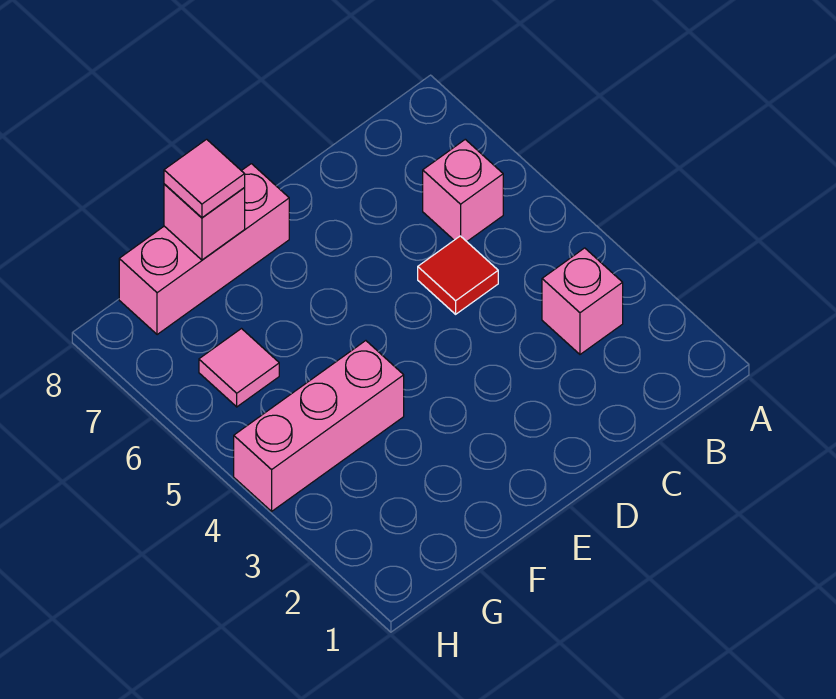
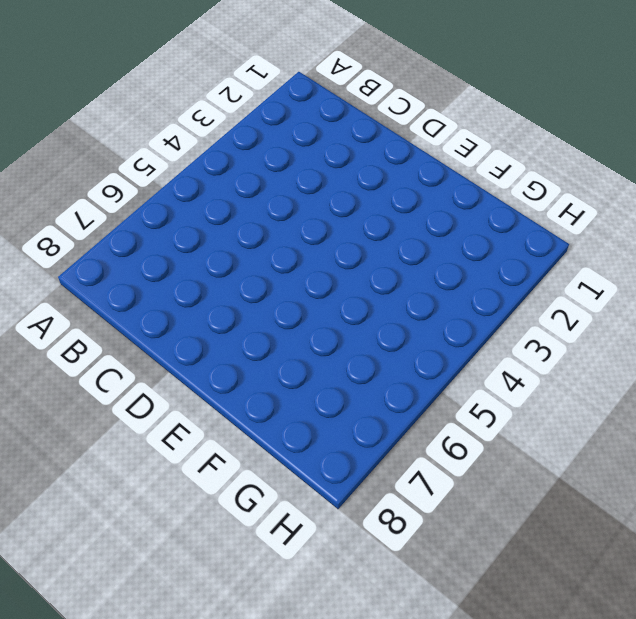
none -> pink 1x1 brick [542,248,623,354]
none -> pink 1x1 brick [423,139,503,241]

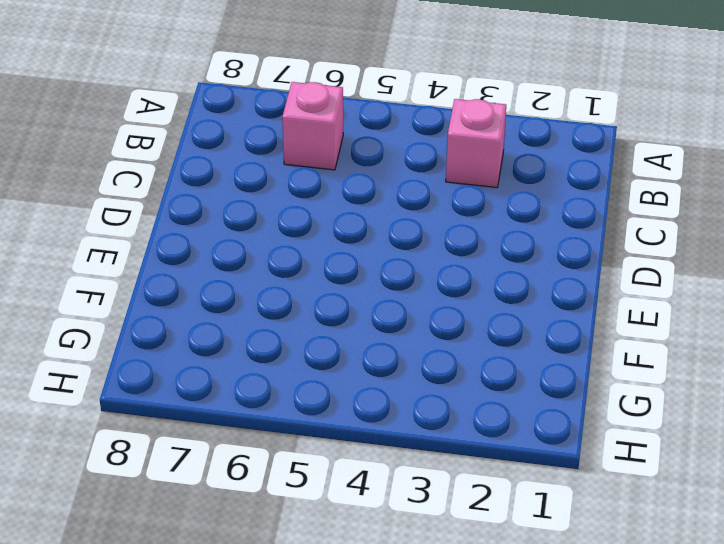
none -> red 1x1 tile [418,236,498,314]
none -> pink 1x3 brick [119,164,289,335]

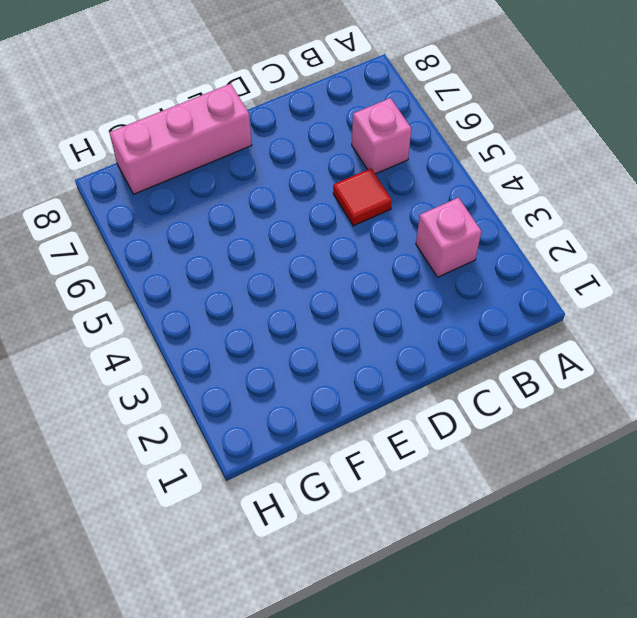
none -> pink 1x3 brick [234,341,404,511]
none -> pink 1x1 tile [199,329,279,407]

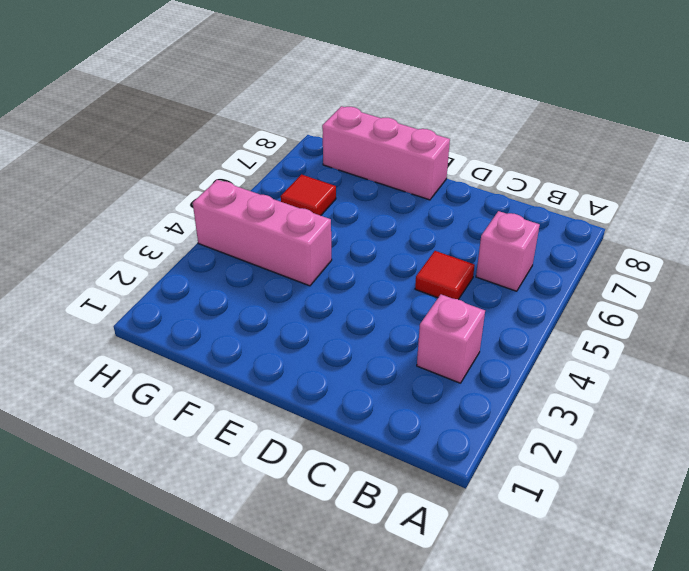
red 1x1 tile [281,175,336,216] -> pink 1x1 tile [199,329,279,407]
none -> pink 1x1 brick [164,184,245,260]
none -> pink 1x1 tile [164,139,245,218]

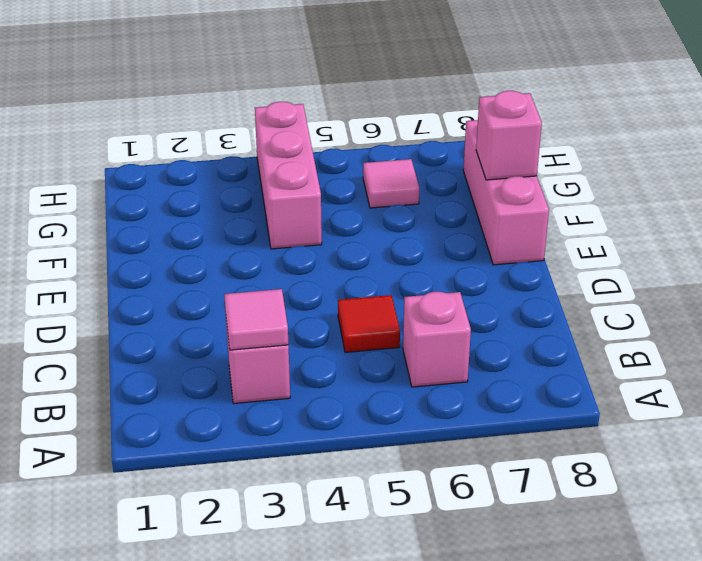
pink 1x1 tile [224,289,288,350] -> pink 1x1 tile moved to [164,139,245,218]

